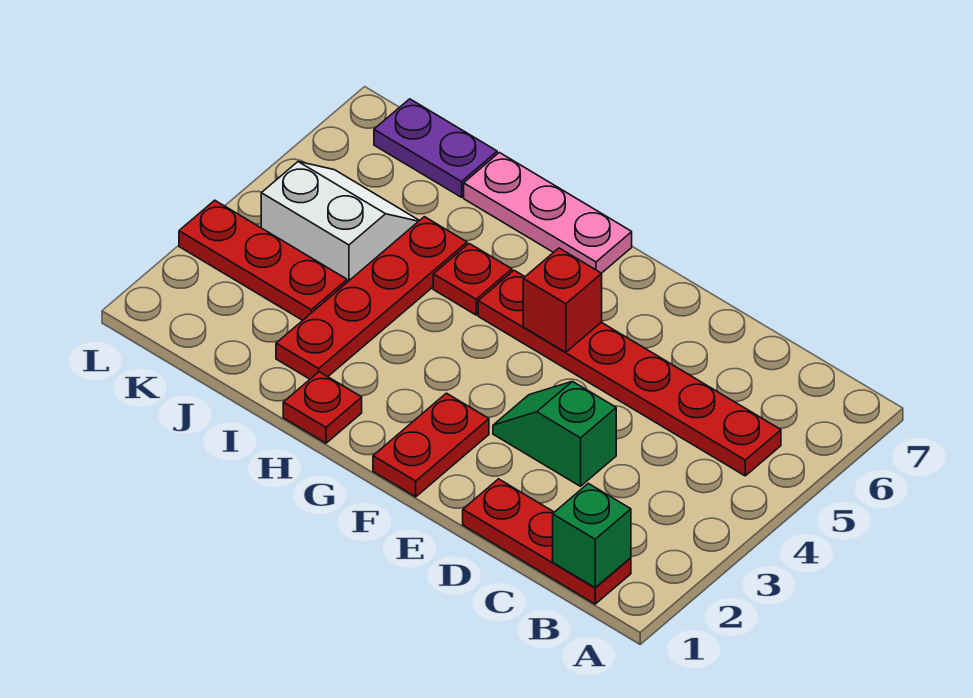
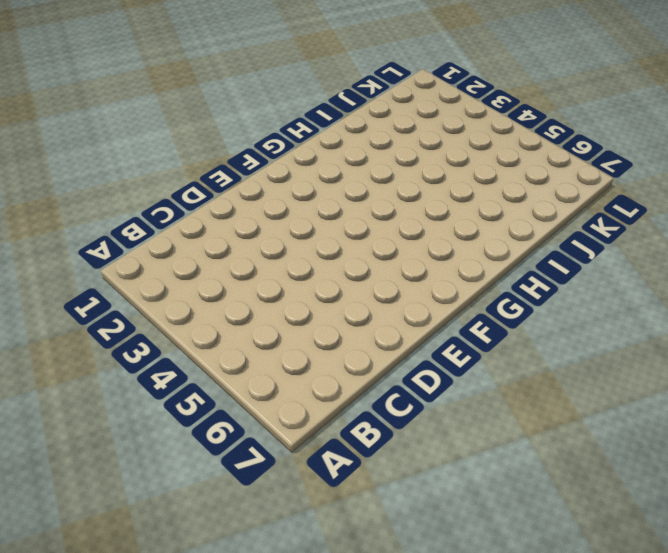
none -> red 1x3 plate [463,479,631,604]
none -> red 1x6 plate [478,270,781,476]
none -> green 1x2 slope [493,381,616,486]

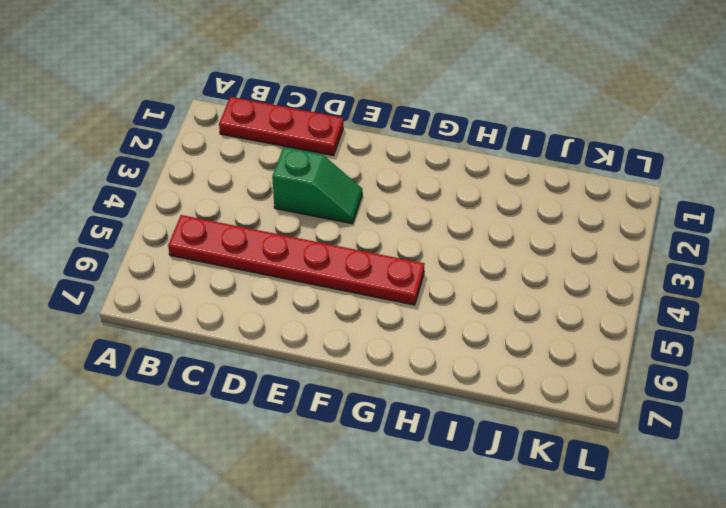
none -> red 1x2 plate [373,393,489,497]
none -> pink 1x3 plate [464,153,632,273]
none -> red 1x1 plate [283,372,362,443]

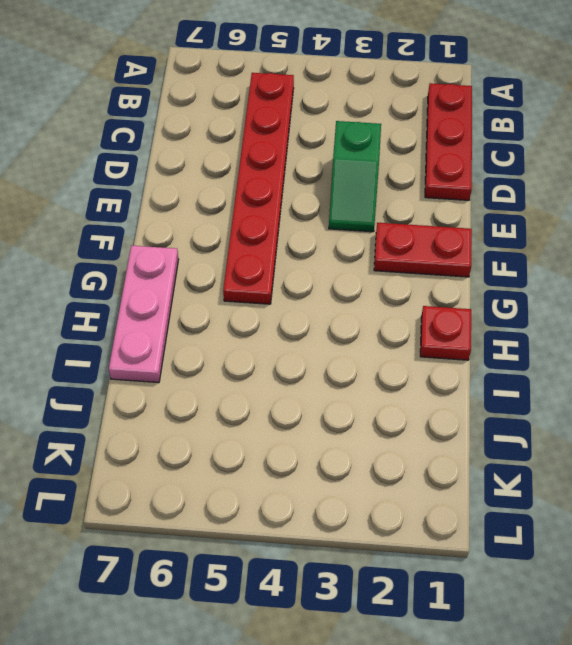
none -> red 1x1 plate [433,244,512,315]
none -> red 1x4 plate [276,217,467,379]
none -> red 1x3 plate [179,200,347,320]

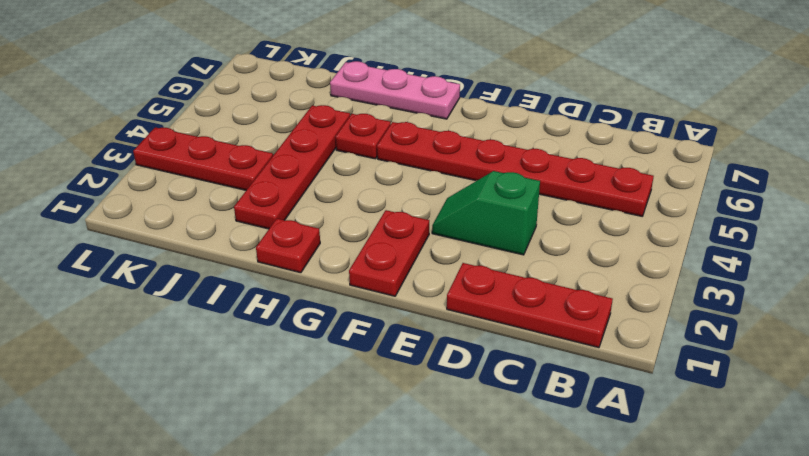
none -> white 2x2 slope [261,162,420,282]
none -> purple 1x2 plate [374,99,497,197]
none -> green 1x1 brick [553,483,631,588]

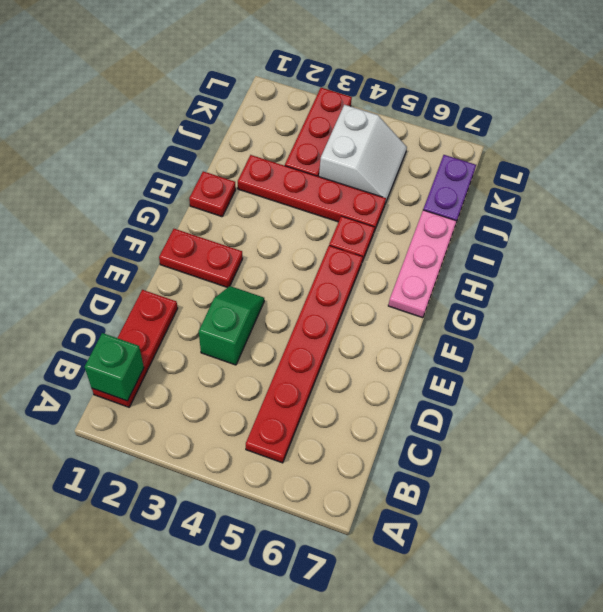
none -> red 1x1 brick [523,248,602,352]

